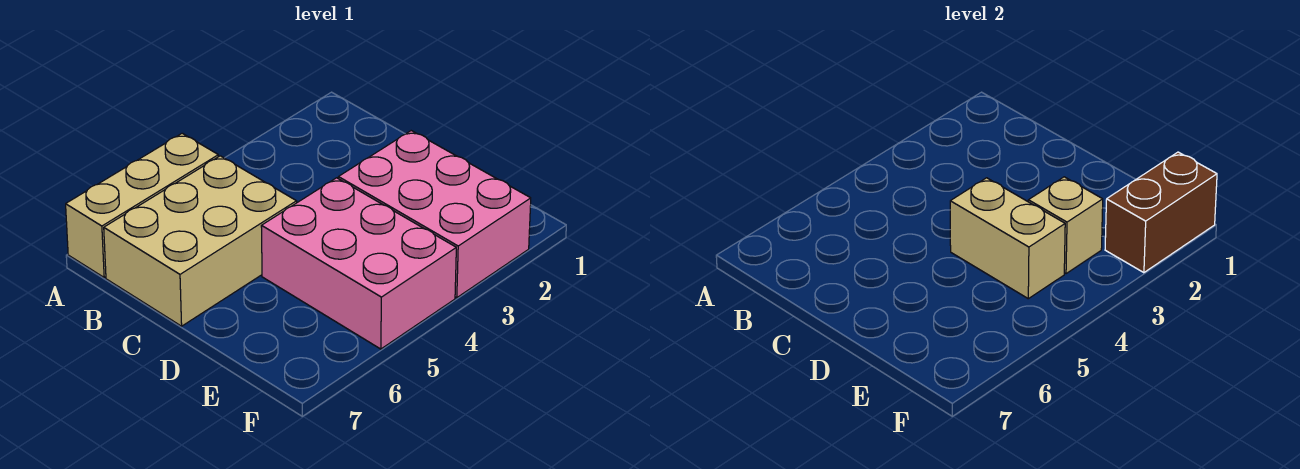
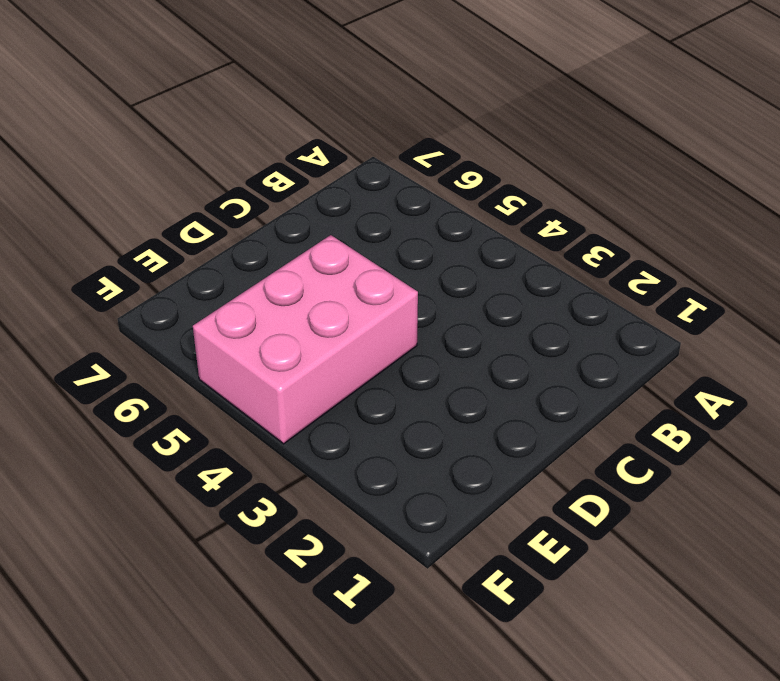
none -> tan 1x3 brick [66,133,218,277]
none -> tan 2x3 brick [104,156,297,326]

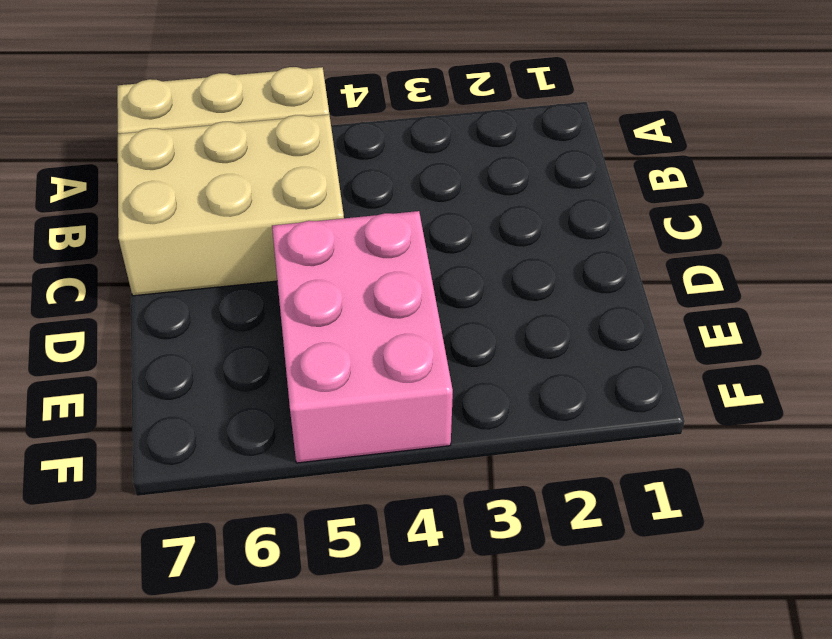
none -> pink 2x3 brick [338,131,531,298]
none -> tan 1x2 brick [950,178,1065,299]

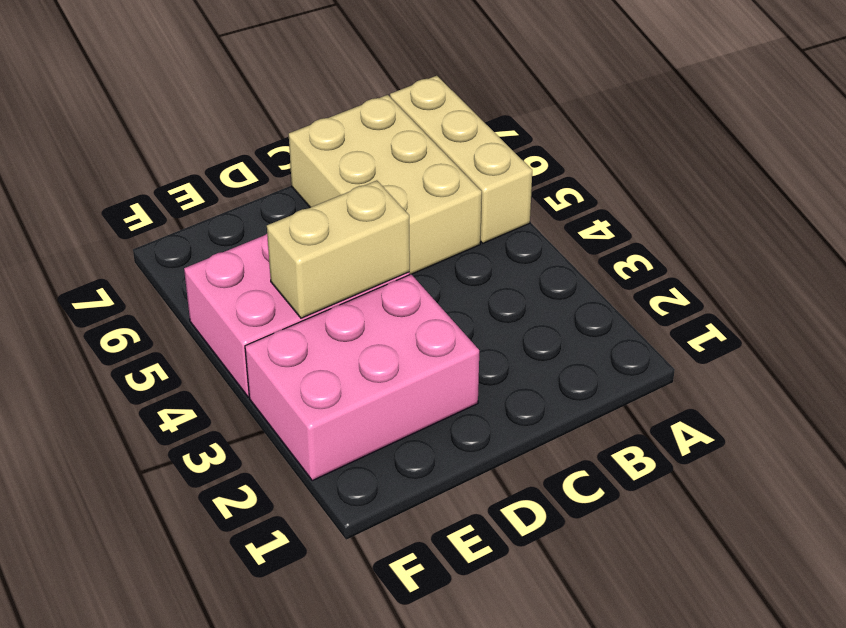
none -> tan 1x1 brick [1028,177,1103,274]
none -> brown 1x2 brick [1105,152,1217,273]

